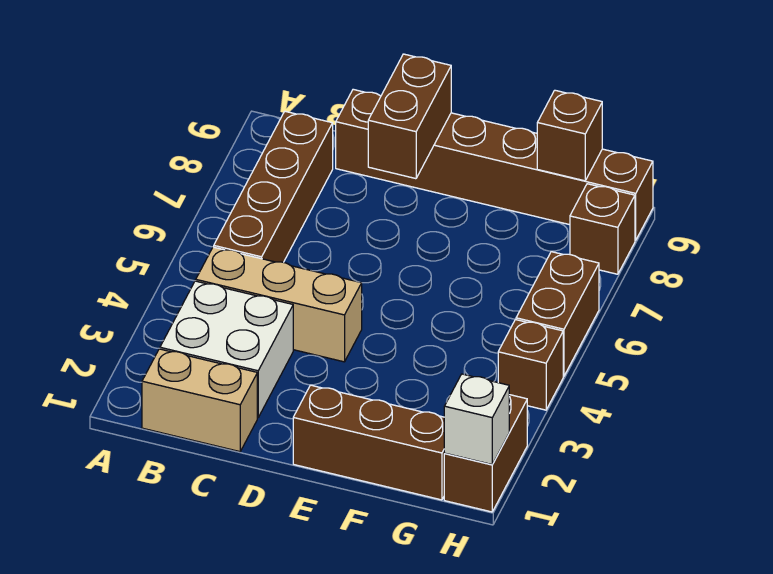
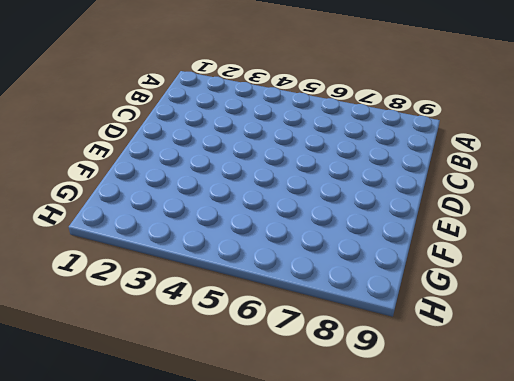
none -> tan 1x2 brick [142,349,257,452]
none -> white 2x2 brick [160,281,293,418]
none -> tan 1x3 brick [196,247,362,362]

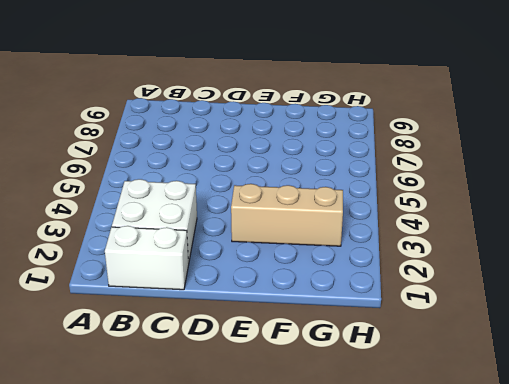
white 1x2 brick [105,226,189,290] -> tan 1x2 brick [142,349,257,452]
tan 1x3 brick [231,184,343,246] -> tan 1x3 brick moved to [196,247,362,362]
none -> brown 1x4 brick [214,111,333,262]
none -> brown 1x6 brick [336,89,653,240]
none -> brown 1x3 brick [293,385,445,500]

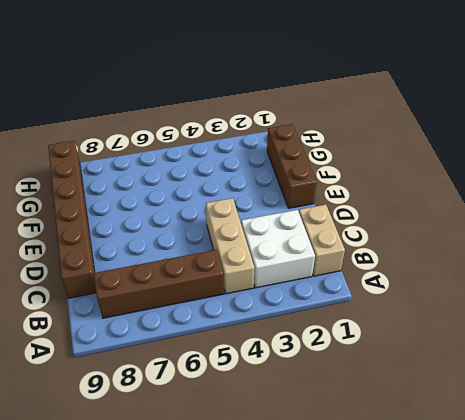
none -> brown 1x2 brick [444,395,527,512]
none -> brown 1x1 brick [498,320,563,410]
none -> brown 1x2 brick [516,252,599,376]

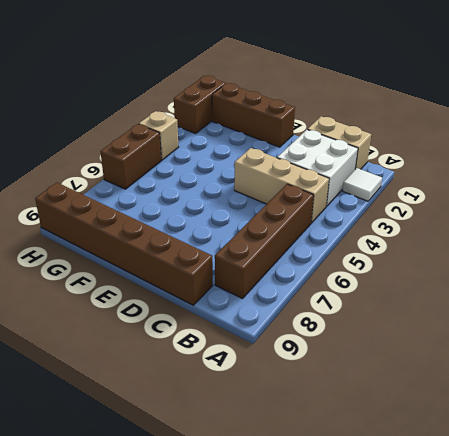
white 1x1 tile [343,168,382,201] -> none
tan 1x1 brick [139,111,179,160] -> brown 1x1 brick [498,320,563,410]
none -> brown 1x1 brick [570,184,635,274]
none -> brown 1x2 brick [368,54,451,179]
none -> brown 1x1 brick [537,90,602,181]

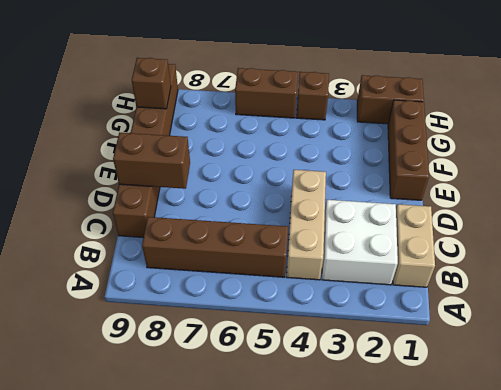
none -> brown 1x1 brick [570,184,635,274]
none -> white 1x1 brick [444,374,509,464]

